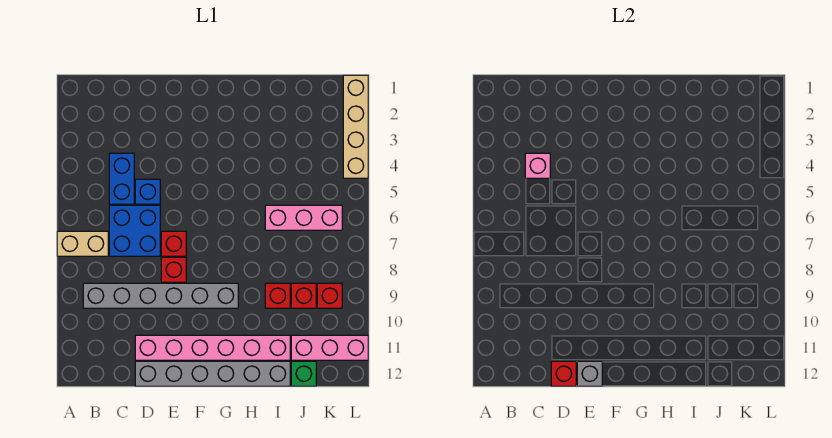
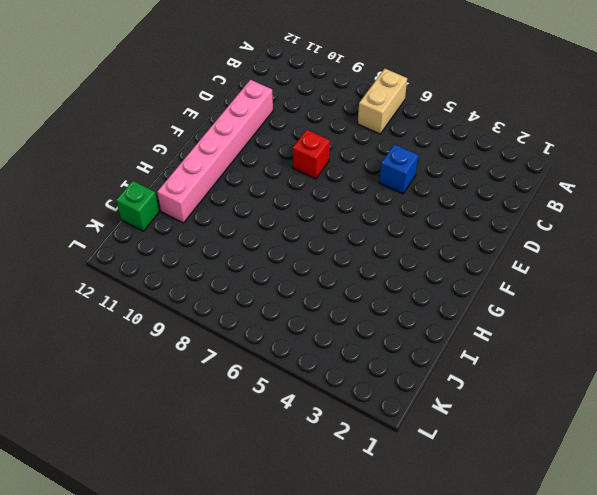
none -> grey 1x6 brick [83,283,238,308]
none -> blue 1x2 brick [109,153,134,204]
none -> blue 2x2 brick [109,205,160,256]

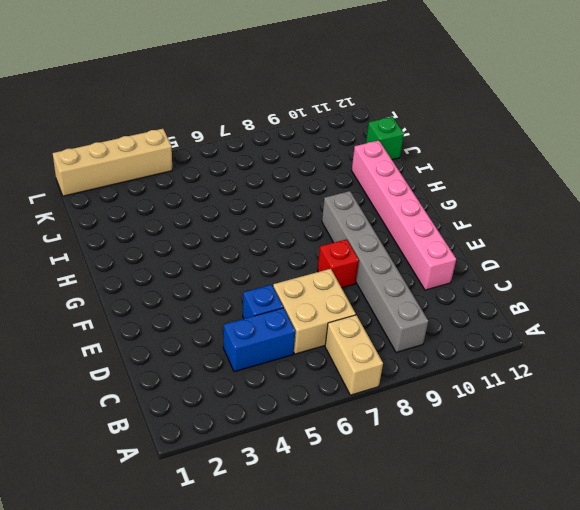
tan 2x2 brick [273,269,356,354] -> blue 2x2 brick [109,205,160,256]
none -> grey 1x6 brick [135,361,290,386]
none -> red 1x1 brick [161,231,186,256]
none -> pink 1x3 brick [265,205,342,230]

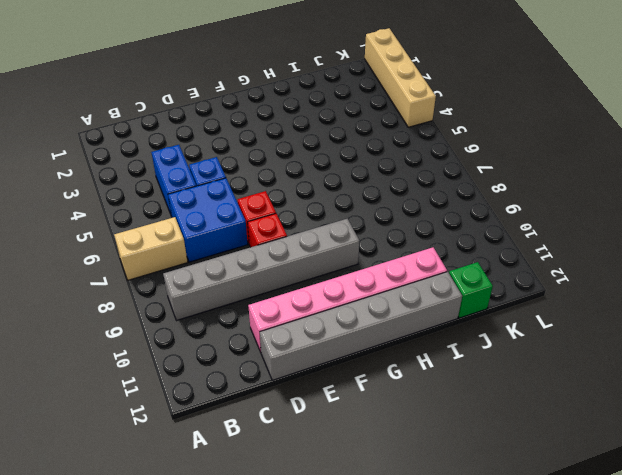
none -> pink 1x3 brick [265,205,342,230]
none -> red 1x1 brick [265,283,290,308]
none -> red 1x1 brick [291,283,316,308]

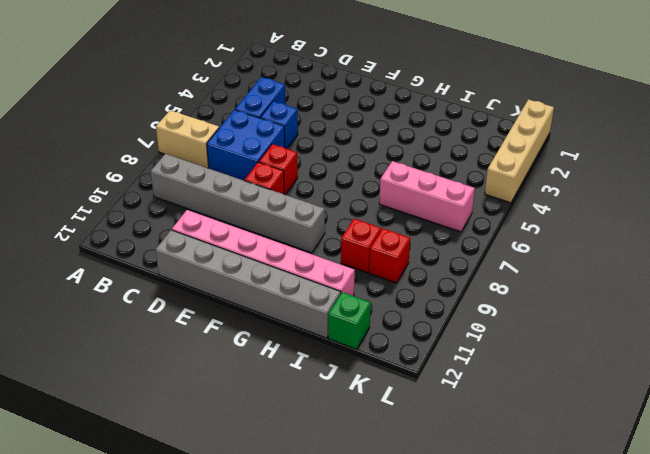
none -> pink 1x3 brick [291,335,368,360]
none -> red 1x1 brick [317,283,342,308]
none -> pink 1x1 brick [525,153,550,178]

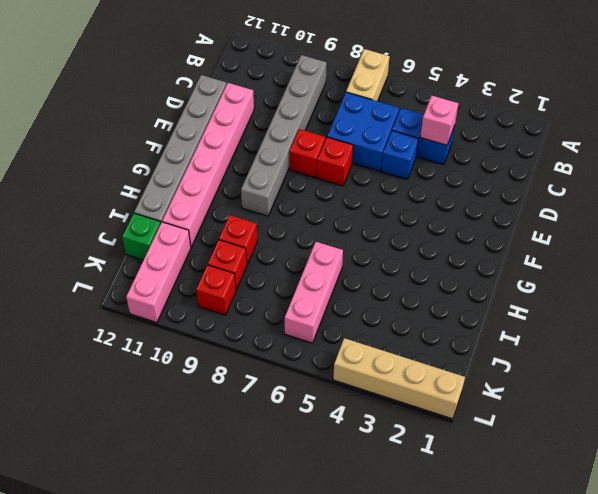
none -> red 1x1 brick [551,361,576,386]
none -> grey 1x1 brick [577,361,602,386]

